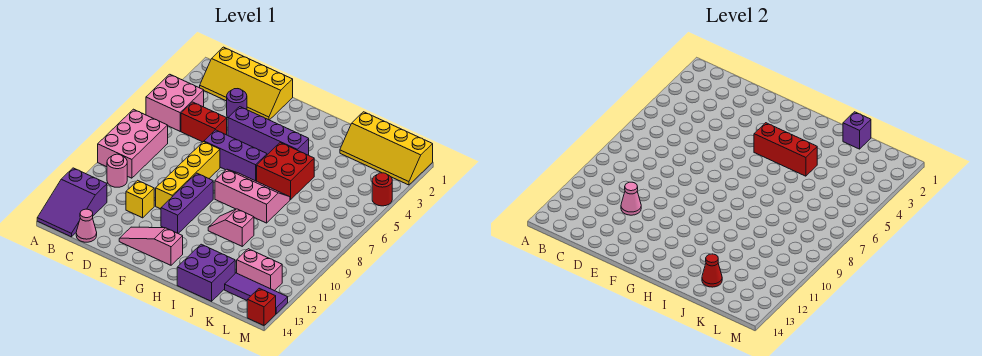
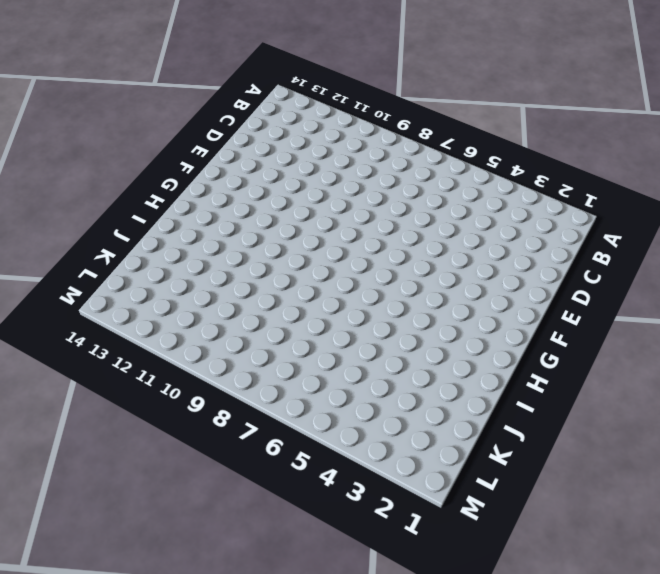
none -> pink 2x2 brick [146,74,204,131]
none -> pink 2x3 brick [98,109,168,178]
none -> purple 2x3 slope [37,168,107,237]

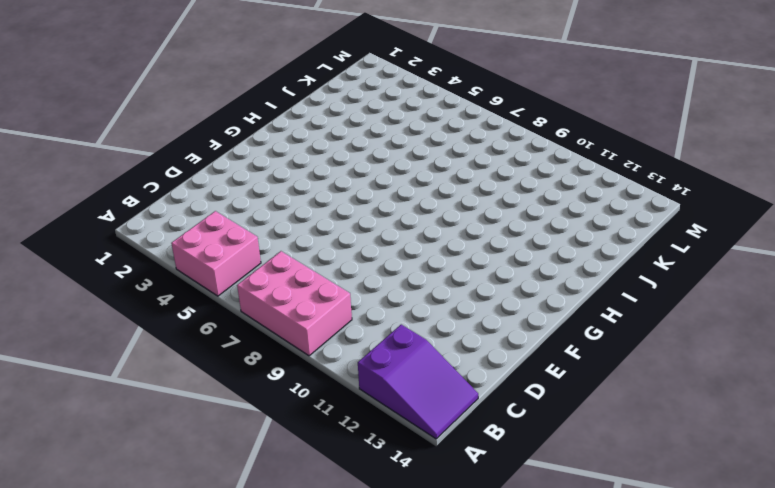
none -> yellow 2x4 slope [200,47,293,120]
none -> pink 1x1 round brick [107,154,127,187]
none -> red 1x2 brick [181,102,227,142]

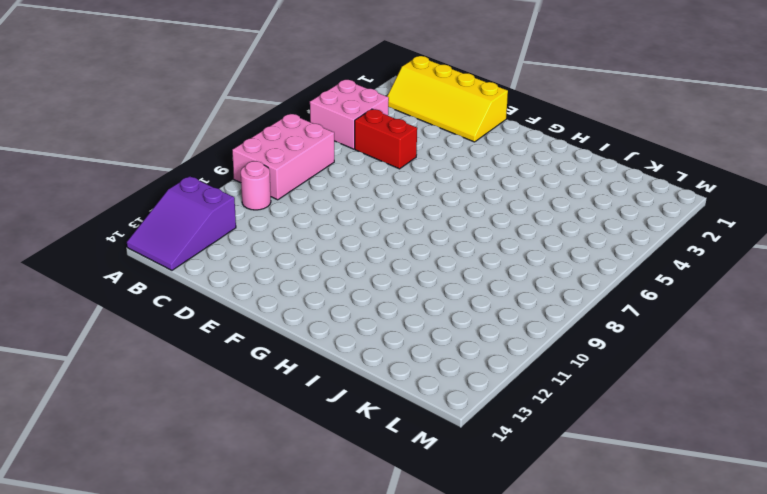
none -> pink 1x1 cone [76,209,97,242]
none -> purple 1x1 round brick [227,89,247,117]
none -> yellow 1x1 brick [126,180,154,218]

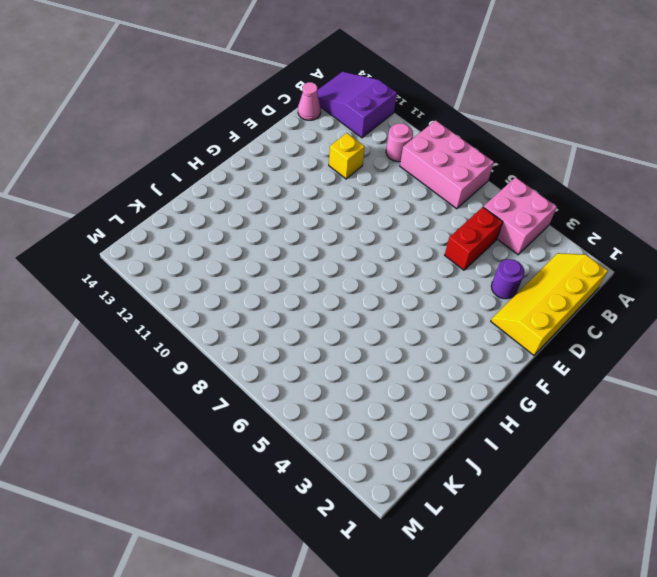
none -> purple 1x4 brick [228,107,309,155]
none -> purple 1x3 brick [204,130,267,181]
none -> yellow 1x4 brick [156,142,220,209]

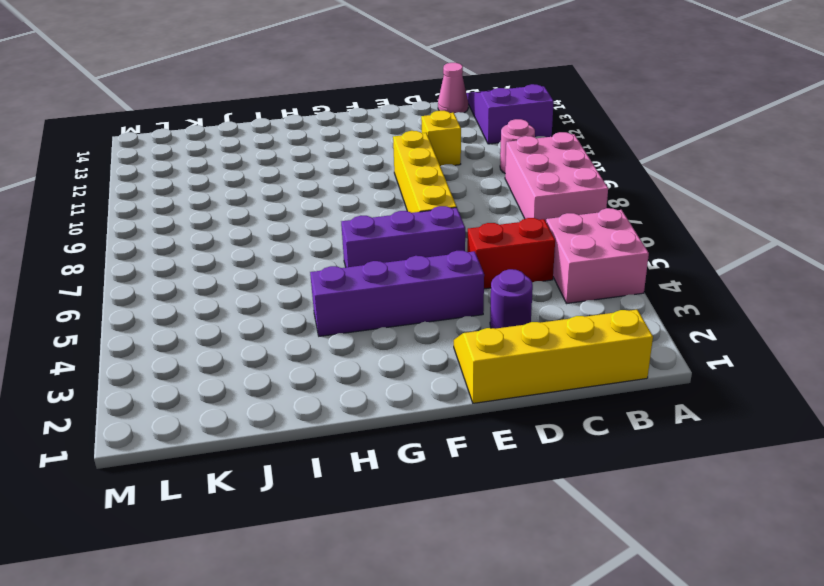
none -> pink 1x3 slope [119,227,183,265]
none -> purple 1x3 brick [161,173,213,233]
none -> pink 2x3 slope [215,169,290,223]

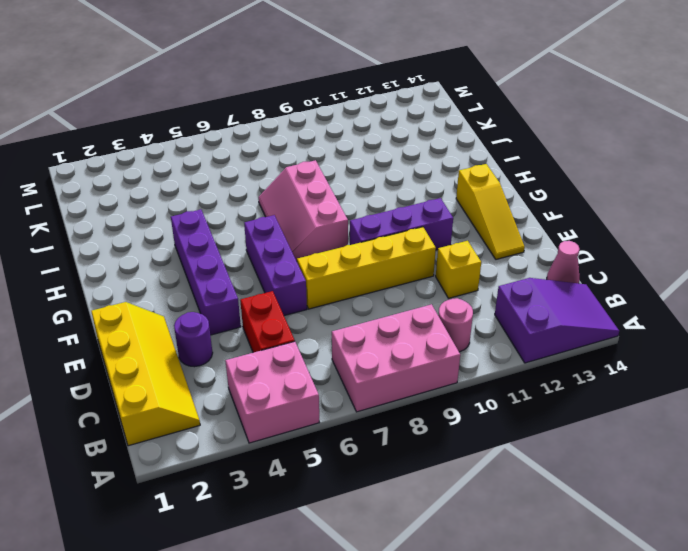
yellow 1x3 slope [456,164,525,259] -> pink 1x3 slope [119,227,183,265]
none -> red 2x2 brick [257,143,314,200]
none -> pink 1x2 slope [208,209,254,246]
none -> purple 2x2 brick [177,244,235,301]

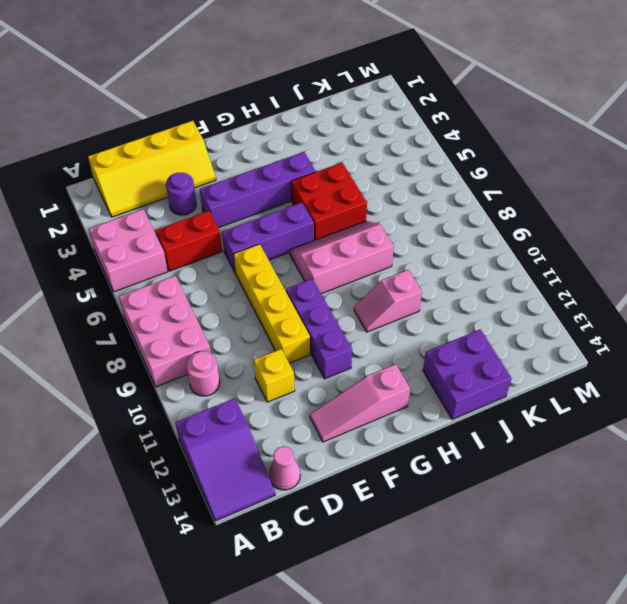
none -> yellow 2x4 slope [340,112,433,185]
none -> pink 1x2 brick [237,249,282,291]
none -> purple 1x3 tile [225,273,288,314]

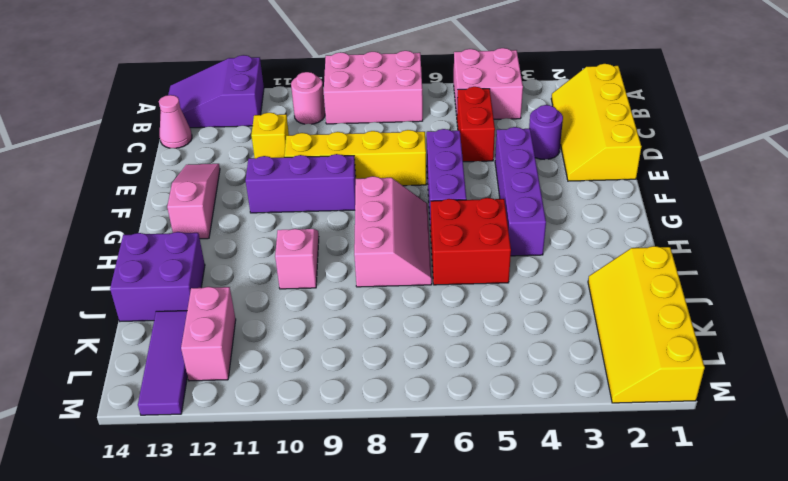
none -> red 1x1 round brick [372,173,392,206]
none -> red 1x1 brick [247,288,276,325]
none -> pink 1x1 cone [621,182,641,215]

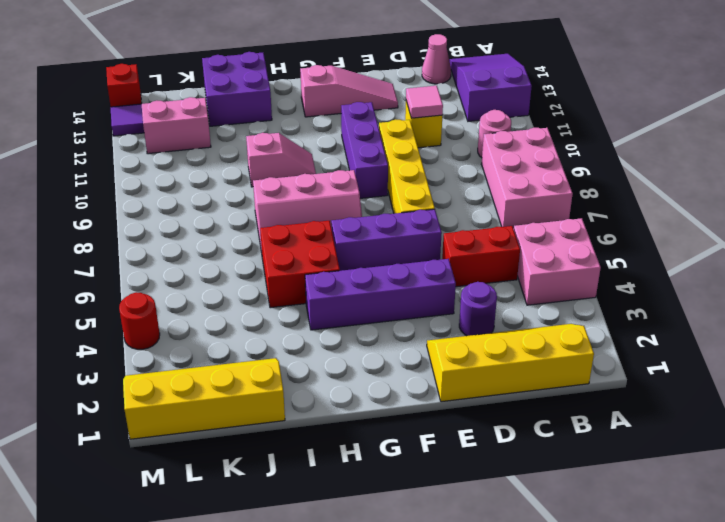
pink 1x1 tile [406,86,443,118] -> pink 1x1 cone [621,182,641,215]
none -> red 1x3 brick [754,123,817,176]
none -> purple 1x1 brick [843,112,871,149]
none -> red 1x1 cone [702,254,722,287]

